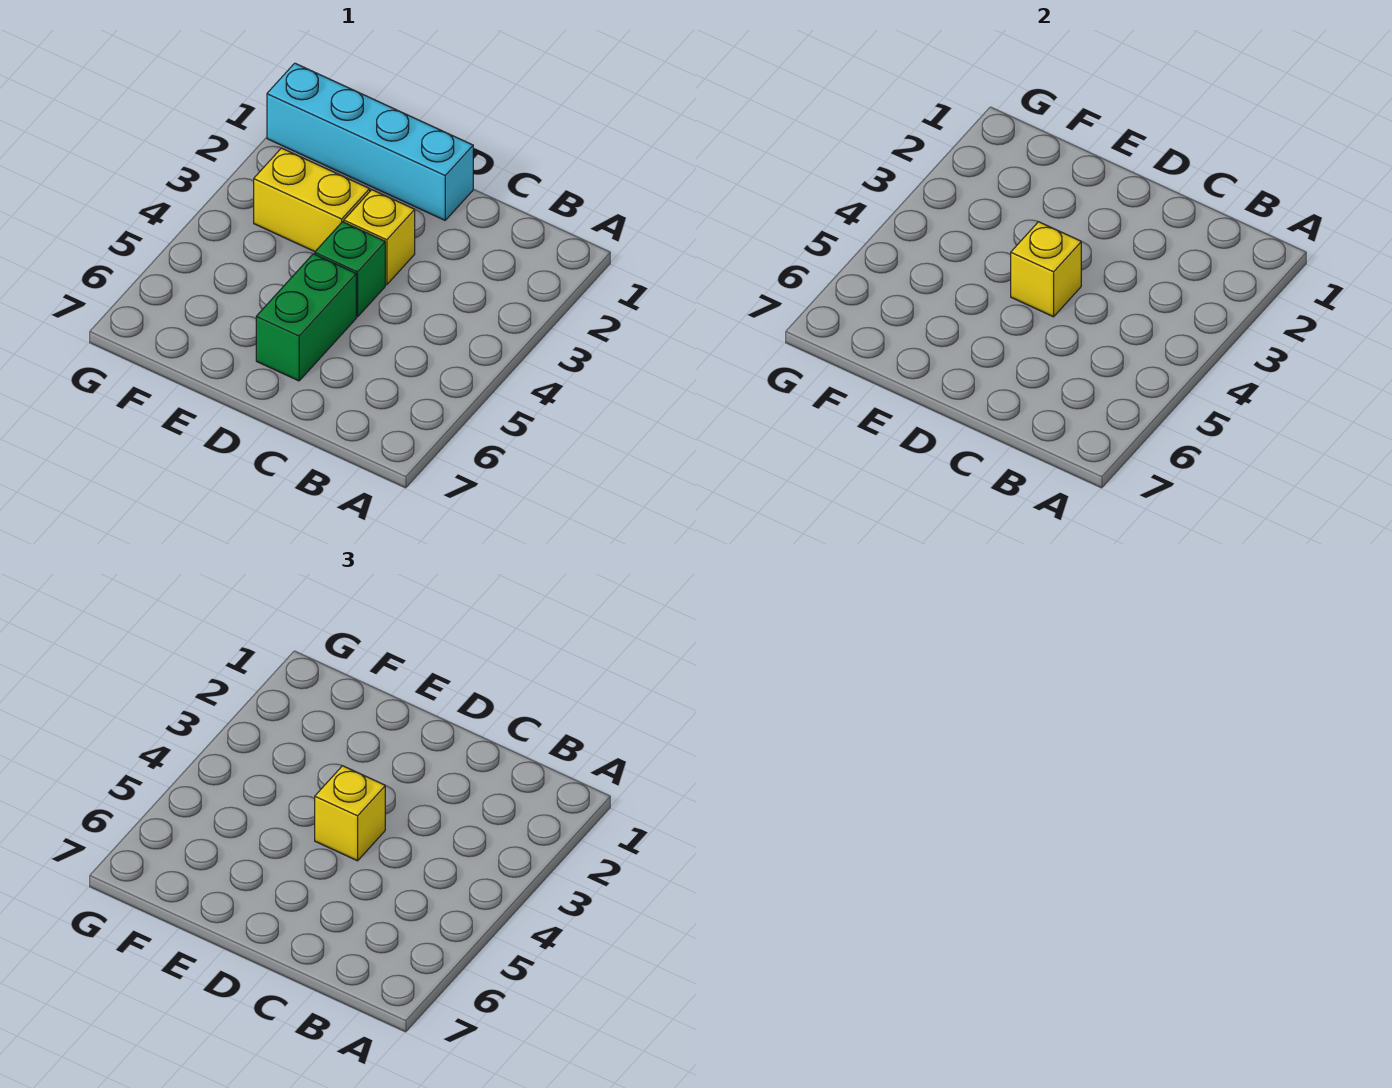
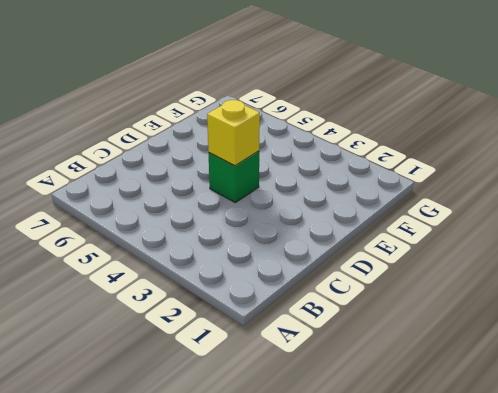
none -> cyan 1x4 brick [267,63,473,220]
none -> yellow 1x1 brick [344,190,415,285]

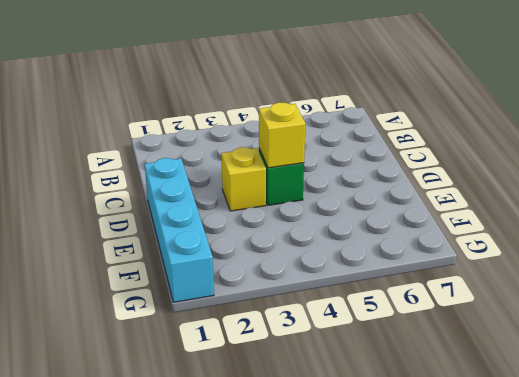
none -> green 1x2 brick [256,254,356,381]
none -> yellow 1x2 brick [254,148,370,252]

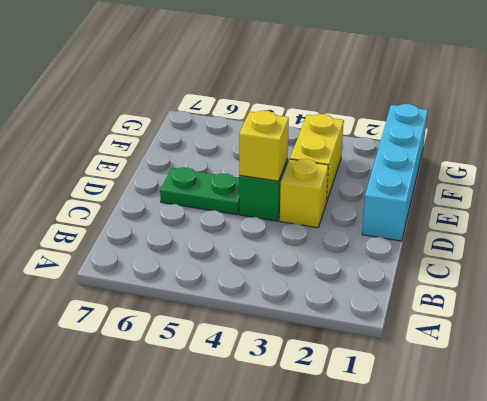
green 1x2 plate [160,168,239,215] -> green 1x2 brick [256,254,356,381]
none -> yellow 1x1 brick [315,766,385,861]

